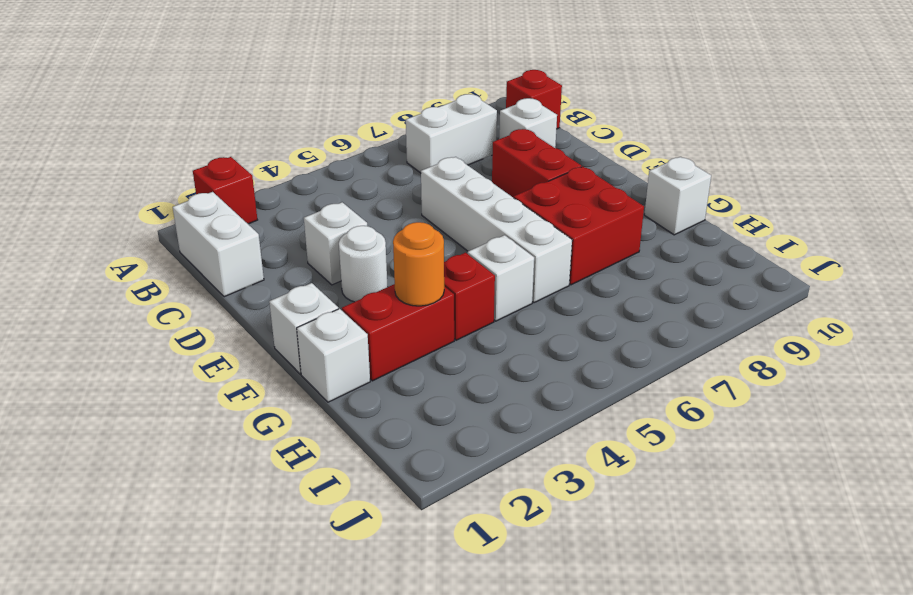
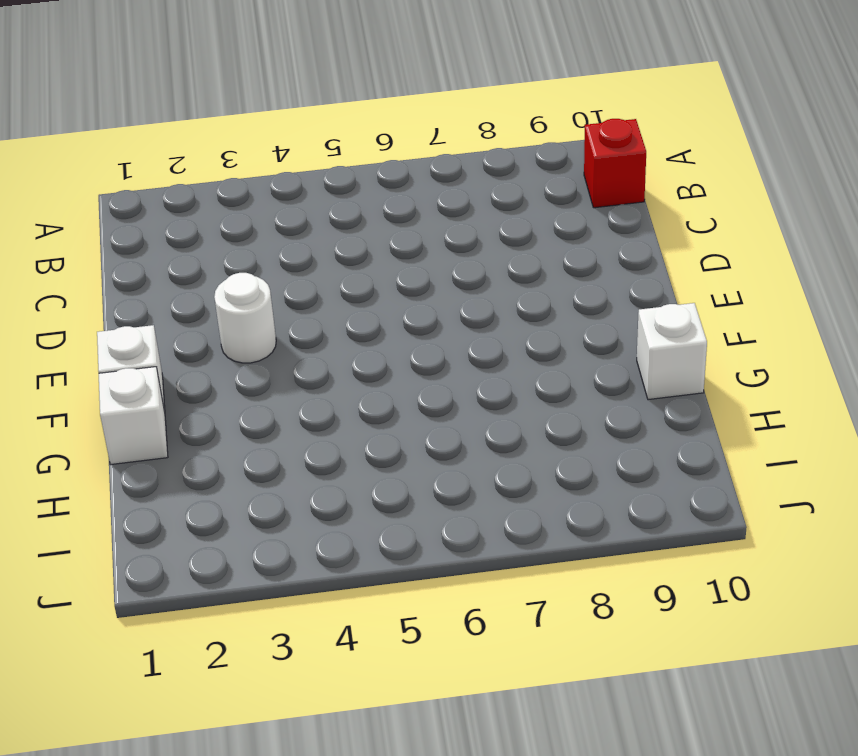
none -> red 1x1 brick [193,157,257,224]
none -> white 1x2 brick [173,192,264,297]
none -> white 1x2 brick [406,94,497,173]

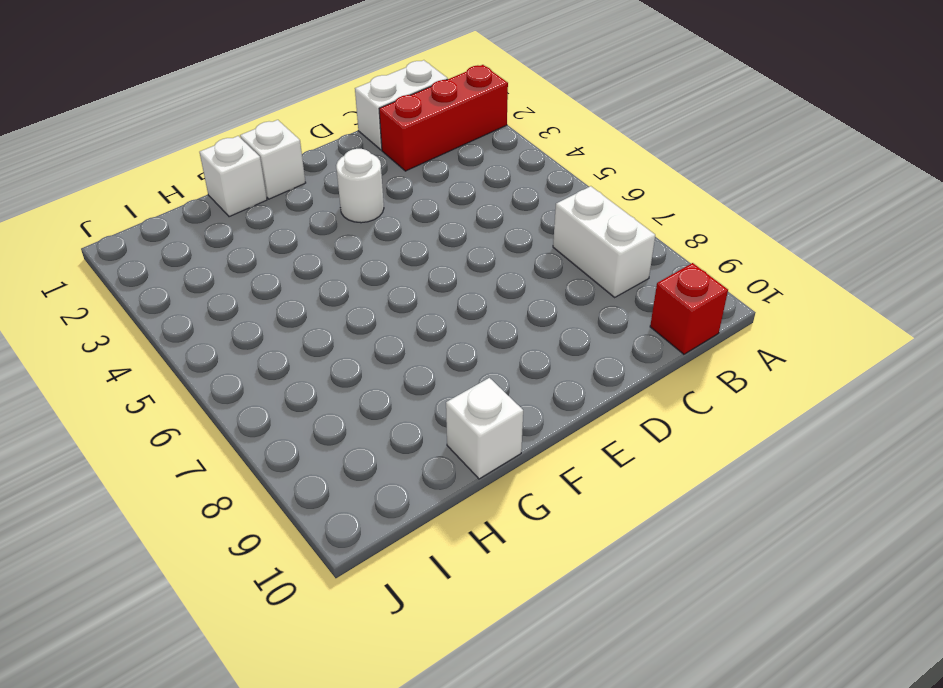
red 1x3 brick [379,65,508,171] -> red 1x1 brick [193,157,257,224]
none -> white 1x1 brick [499,98,557,148]
none -> white 1x1 brick [304,202,367,285]
none -> white 1x4 brick [421,157,572,303]

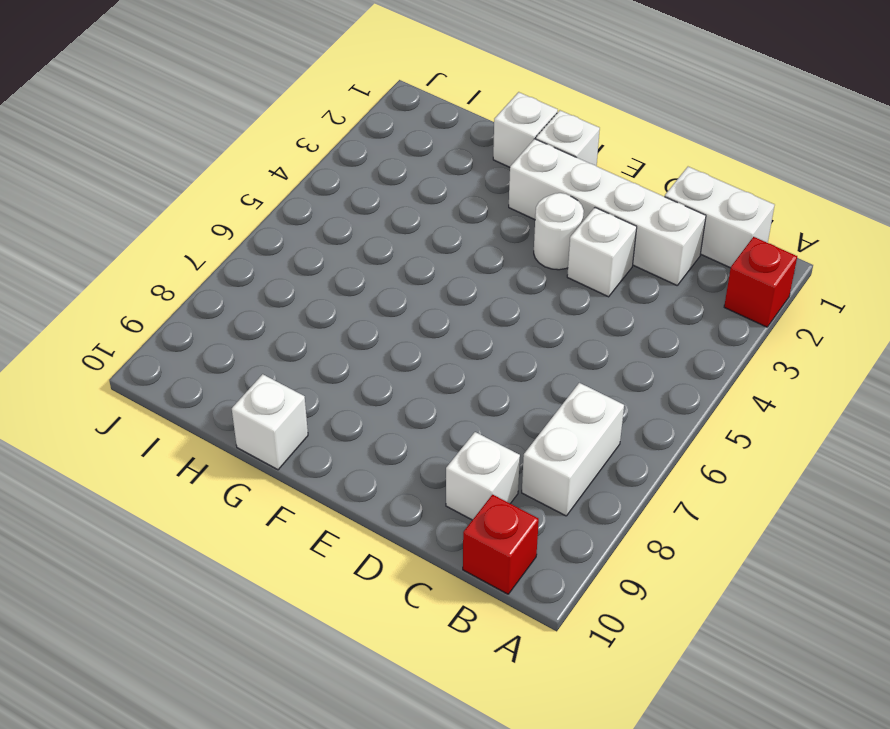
white 1x4 brick [509,139,706,285] -> white 1x4 brick moved to [421,157,572,303]
none -> red 1x2 brick [492,129,581,198]
none -> red 2x2 brick [514,167,644,285]
none -> red 1x2 brick [342,284,454,381]

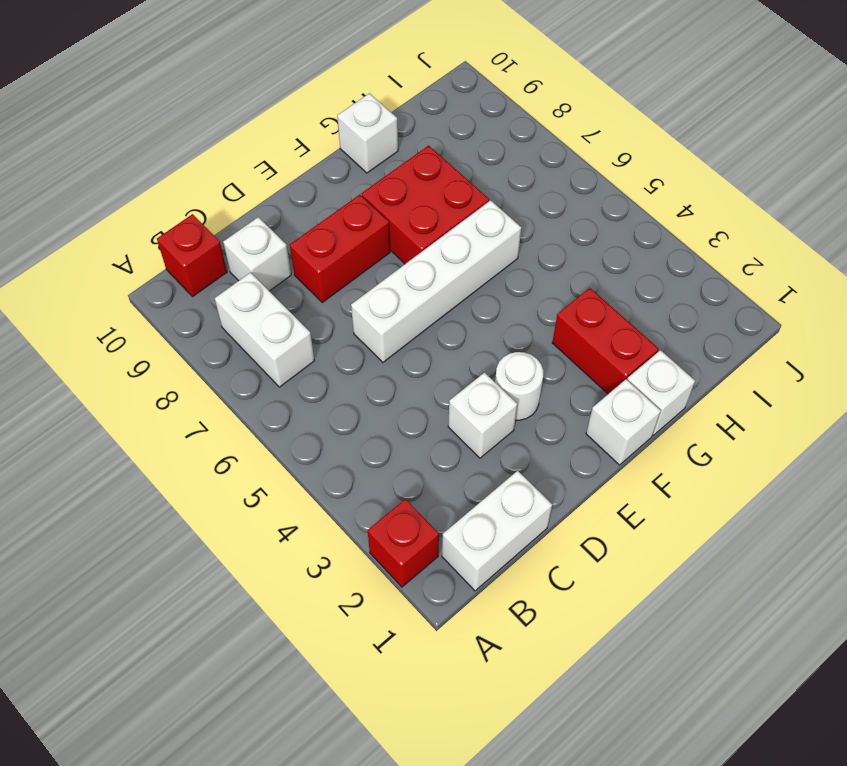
none -> red 1x1 brick [444,253,495,340]
none -> white 1x1 brick [468,235,534,321]
none -> orange 1x1 round brick [393,222,444,306]

